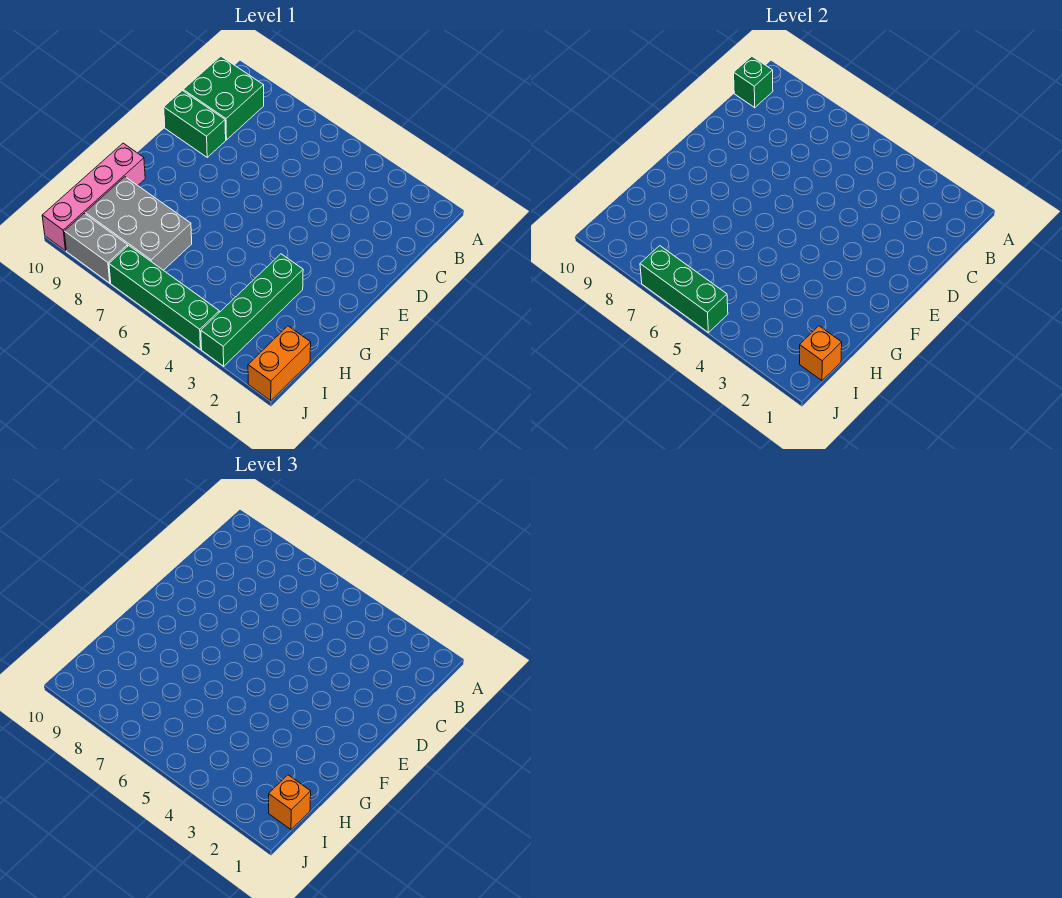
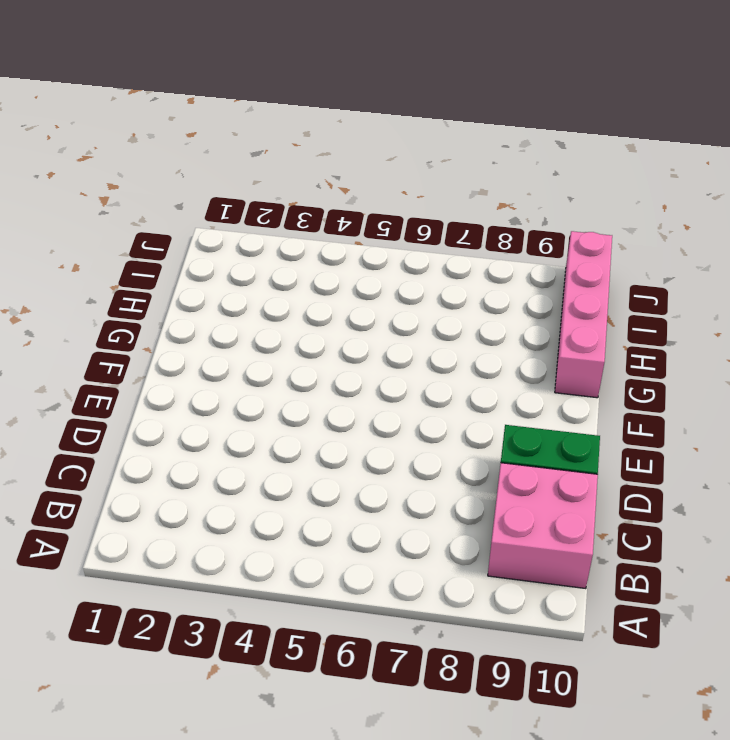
pink 2x2 brick [488,463,598,589] -> green 2x2 brick [183,56,264,140]
none -> green 1x4 brick [201,254,303,366]
none -> grey 2x3 brick [85,177,192,270]
none -> orange 1x2 brick [248,326,311,401]

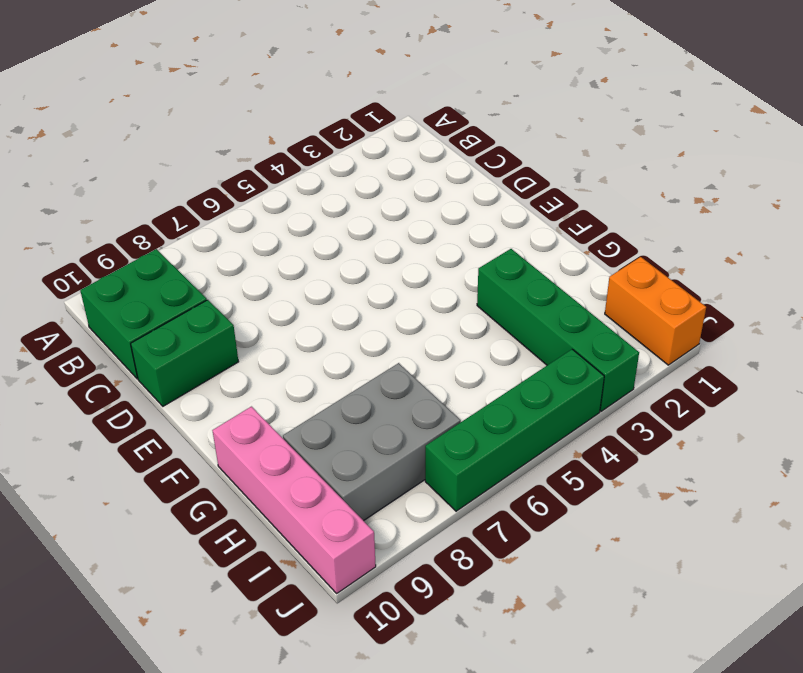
none -> grey 1x2 brick [64,214,128,283]
none -> green 1x1 brick [734,56,773,108]
none -> orange 1x1 brick [800,326,842,380]

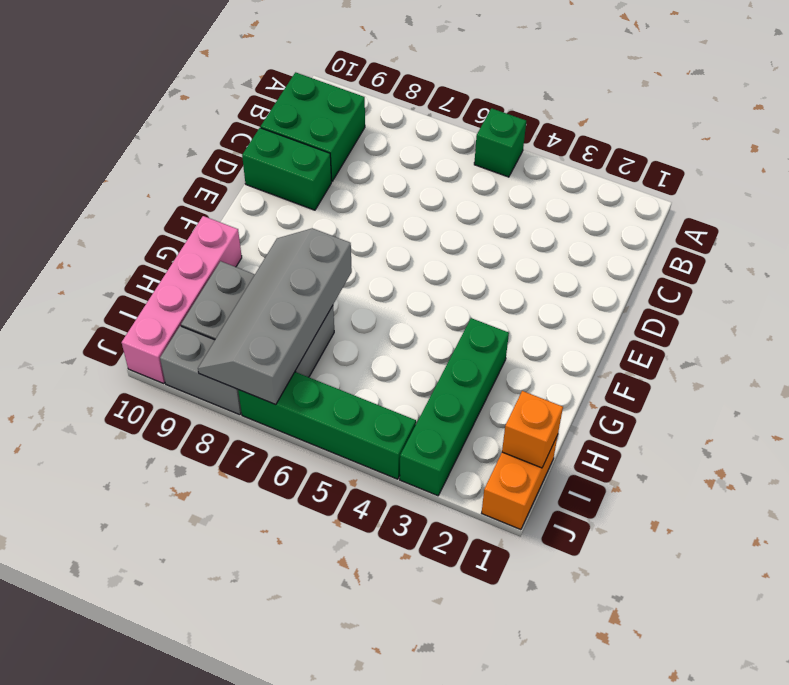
green 1x1 brick [474,108,526,177] -> green 1x1 brick moved to [734,56,773,108]
grey 2x4 slope [198,228,352,405] -> green 1x3 brick [640,246,728,333]
none -> orange 1x1 brick [269,775,311,829]

